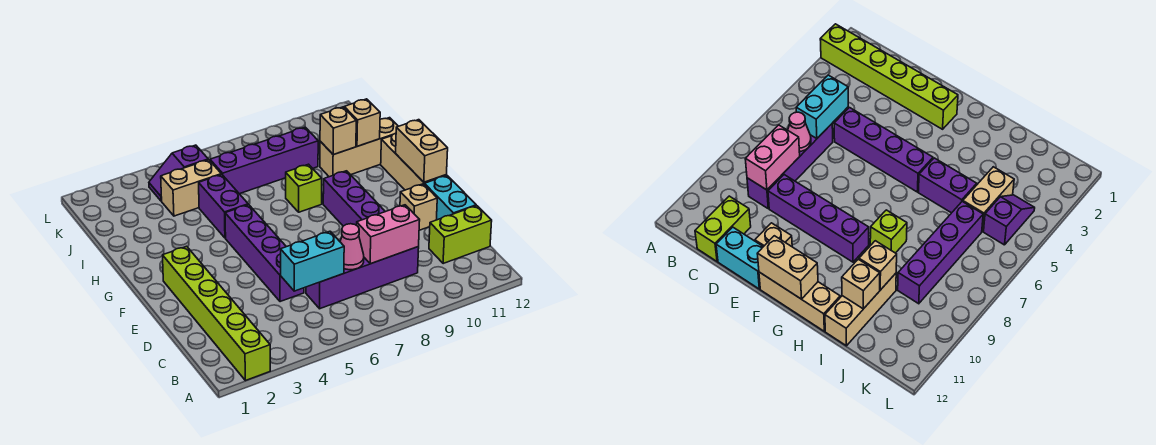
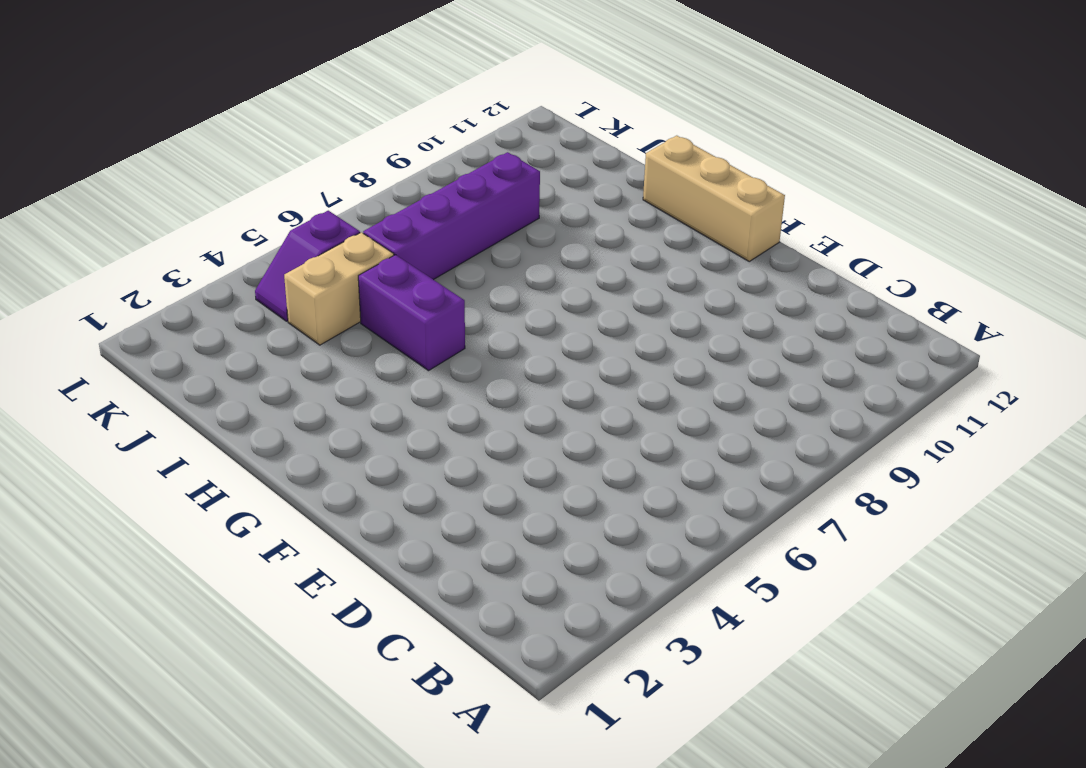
none -> lime 1x6 brick [163,246,270,381]
none -> purple 1x4 brick [306,247,419,309]
none -> lime 1x2 brick [429,206,492,264]

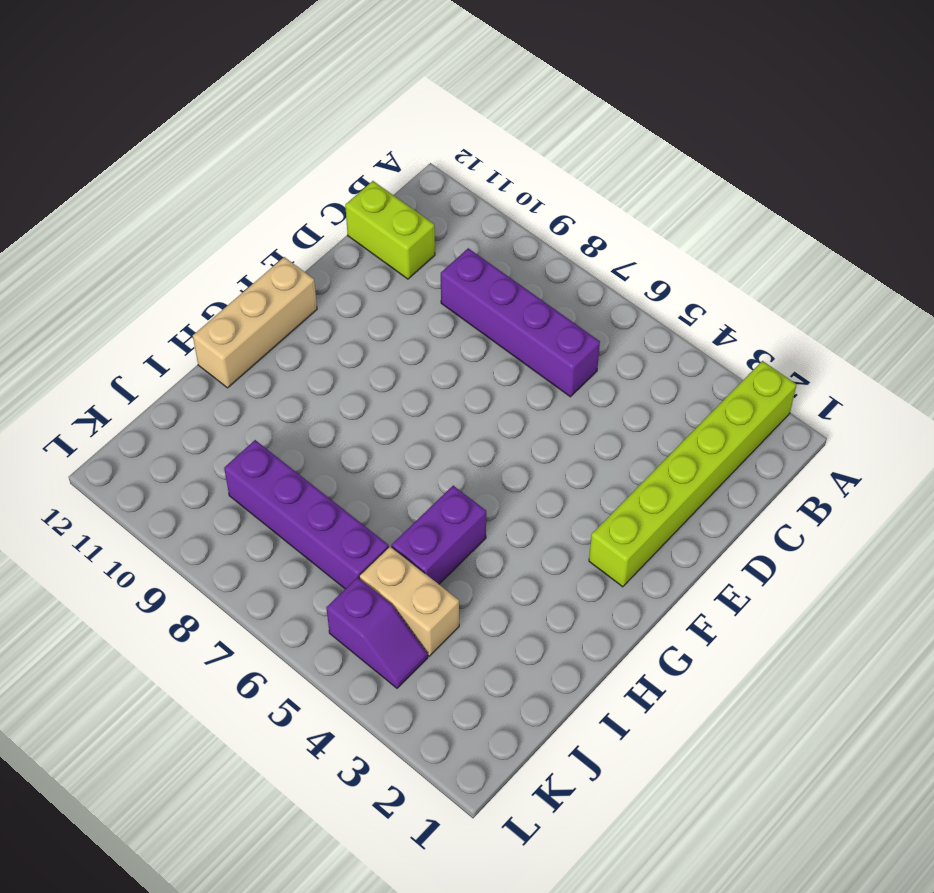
none -> purple 1x4 brick [225,205,304,302]
none -> purple 1x4 brick [323,171,385,226]
none -> cyan 1x2 brick [424,176,476,220]

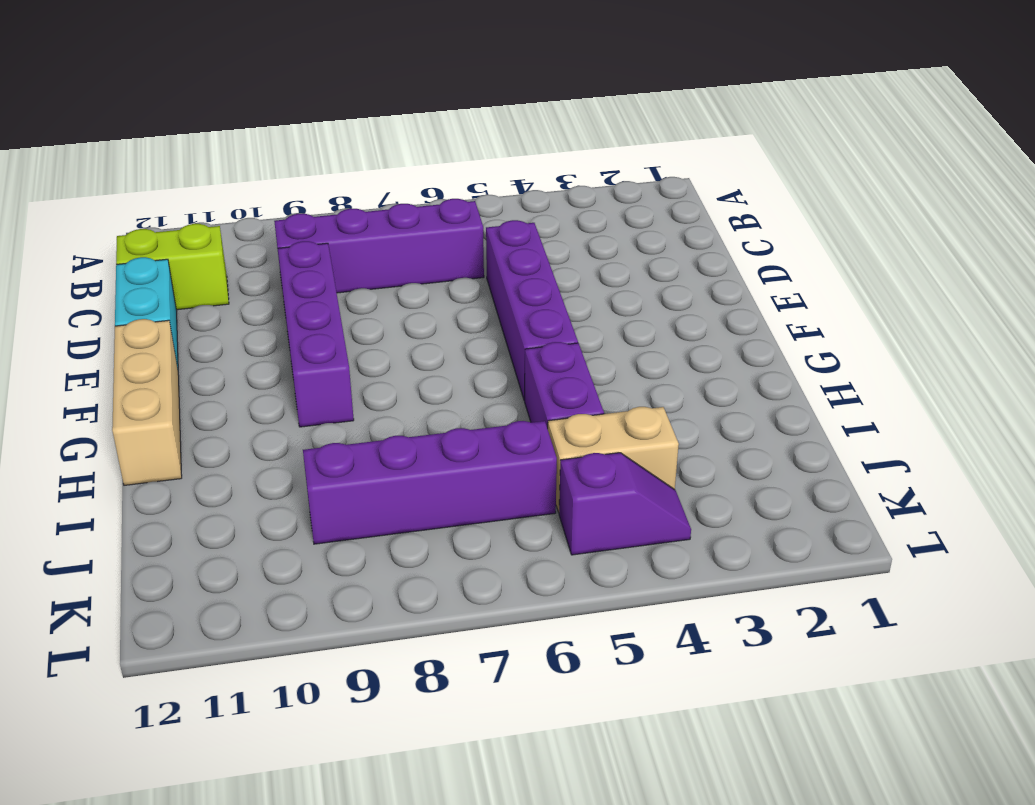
none -> lime 1x6 brick [163,246,270,381]
none -> tan 1x1 brick [400,184,437,230]
none -> lime 1x1 brick [286,164,322,212]

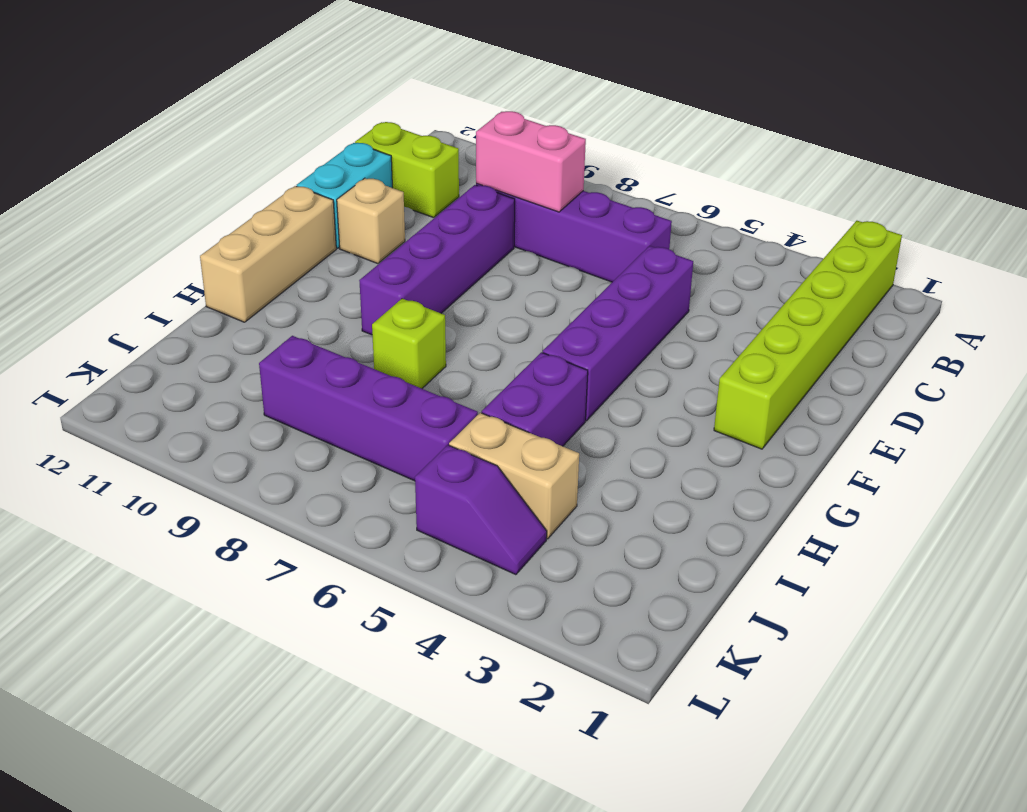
none -> tan 1x3 brick [320,118,398,177]
none -> cyan 1x2 brick [281,231,344,291]
none -> pink 1x1 cone [340,224,364,270]

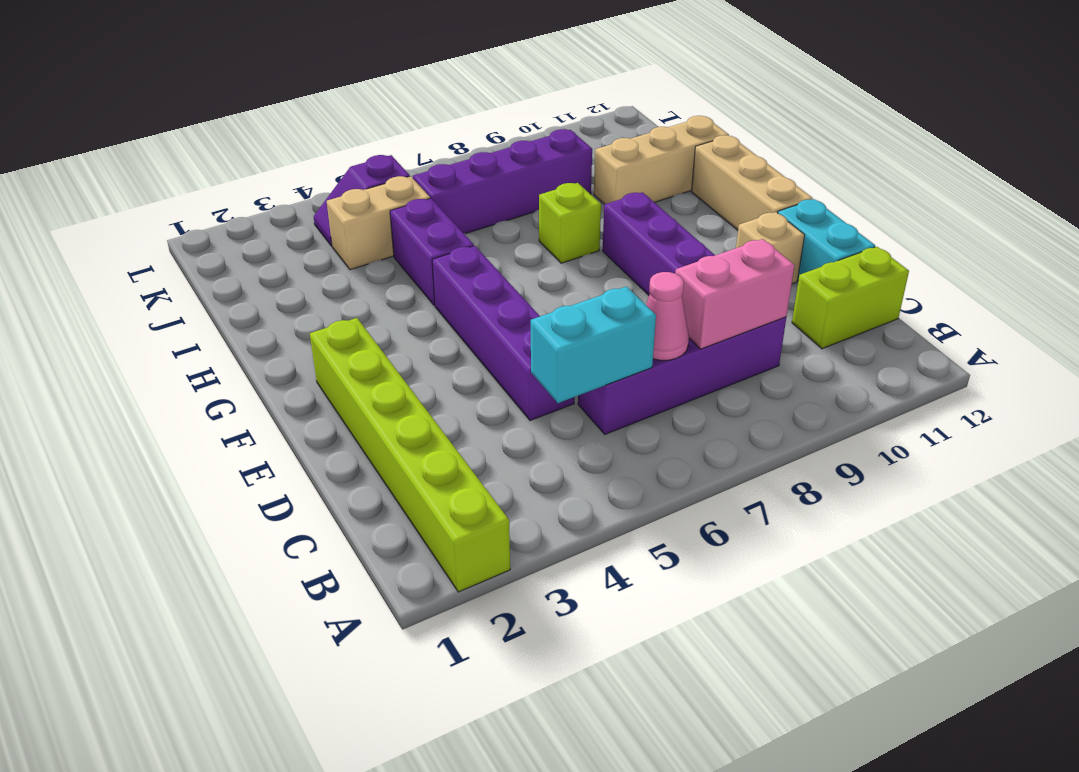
none -> tan 1x2 brick [396,120,448,182]
none -> tan 1x1 brick [320,107,356,155]
none -> tan 1x1 brick [344,99,380,146]

